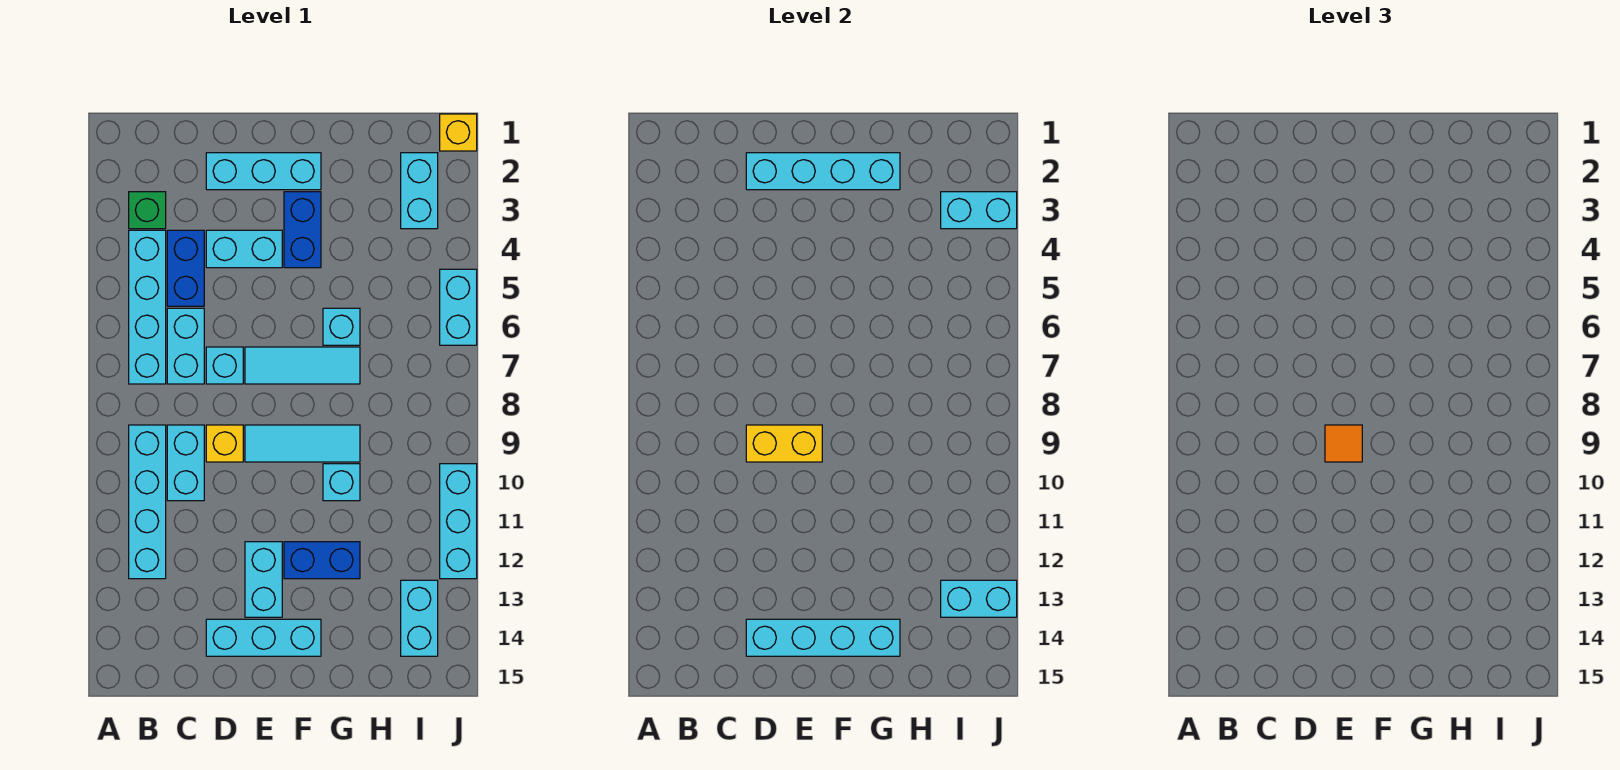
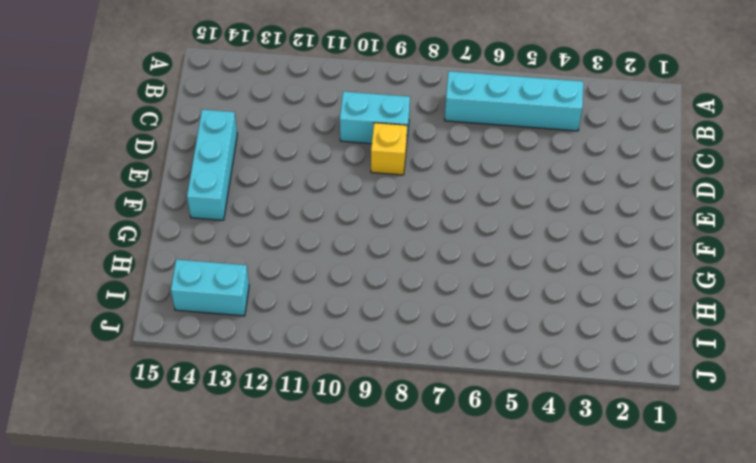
none -> green 1x1 brick [129,192,166,229]
none -> cyan 1x4 brick [129,425,166,579]
none -> blue 1x2 brick [167,230,204,306]

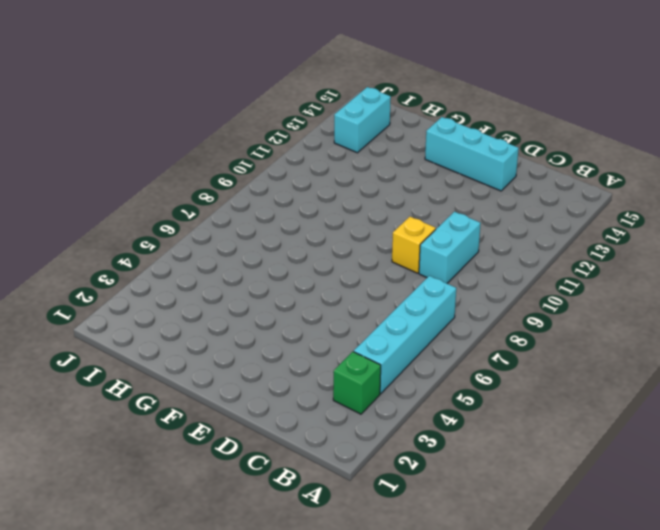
none -> cyan 1x4 brick [129,425,166,579]
none -> blue 1x2 brick [167,230,204,306]
none -> cyan 1x2 brick [167,308,204,384]

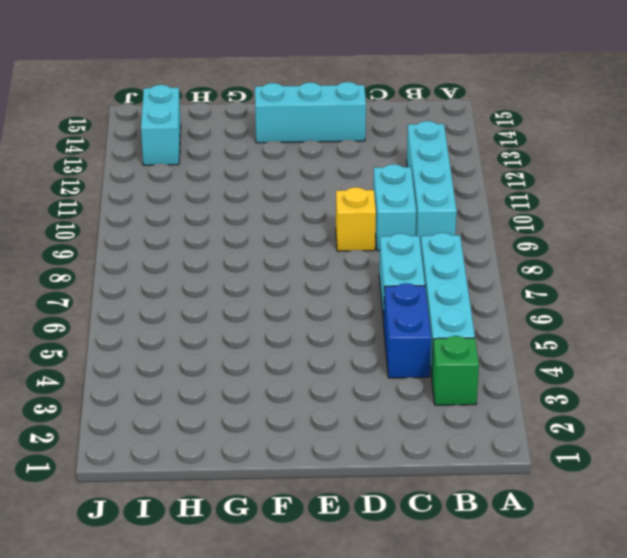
none -> cyan 1x3 brick [206,153,321,190]
none -> cyan 1x2 brick [206,230,282,268]
none -> cyan 1x1 brick [206,347,243,384]

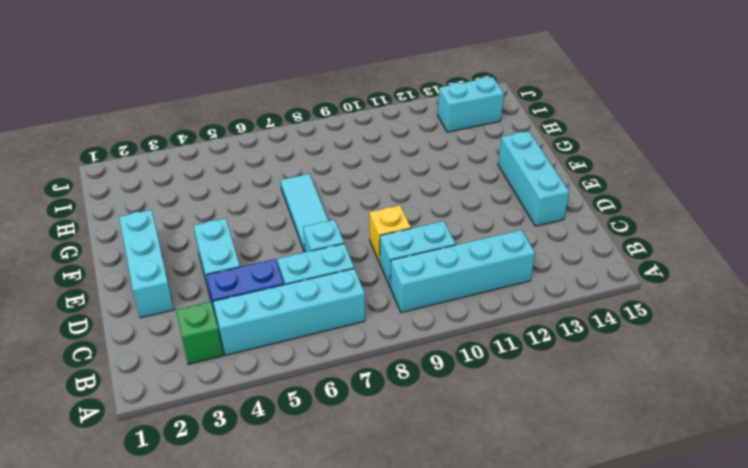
none -> cyan 1x3 tile [245,425,360,462]
none -> cyan 1x2 brick [245,542,282,617]
none -> blue 1x2 brick [284,192,321,268]

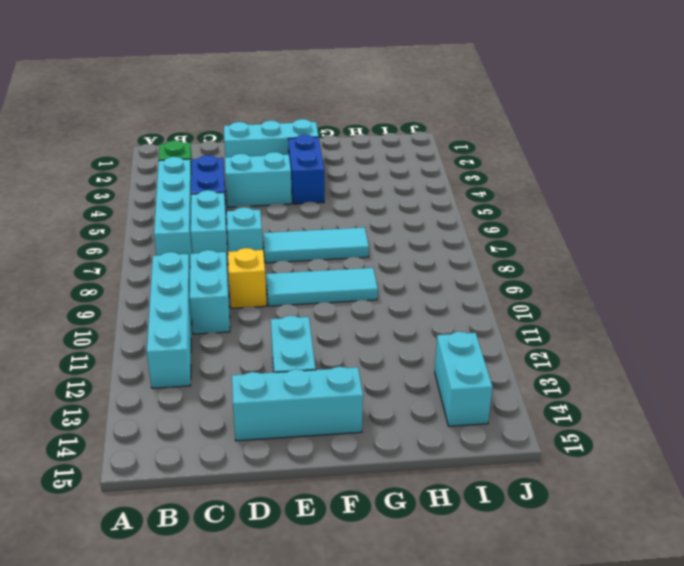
none -> blue 1x2 brick [284,542,360,579]
none -> cyan 1x1 brick [323,308,360,345]
none -> cyan 1x1 brick [323,464,360,501]

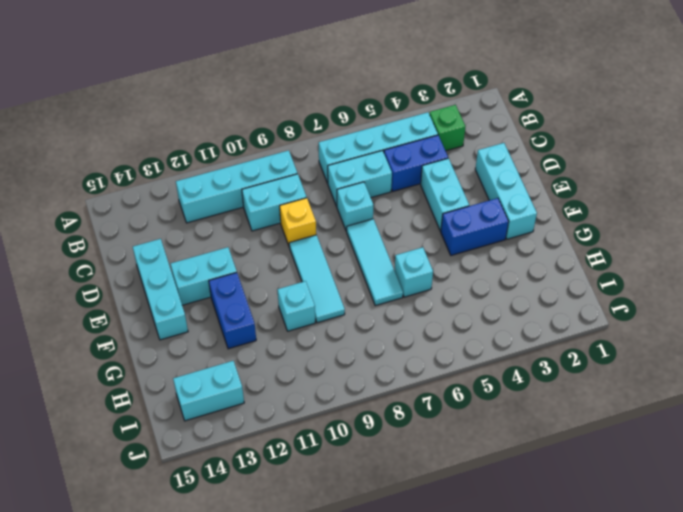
none -> cyan 1x2 brick [401,153,438,229]
none -> yellow 1x1 brick [440,114,477,151]
none -> cyan 1x2 brick [440,269,477,345]

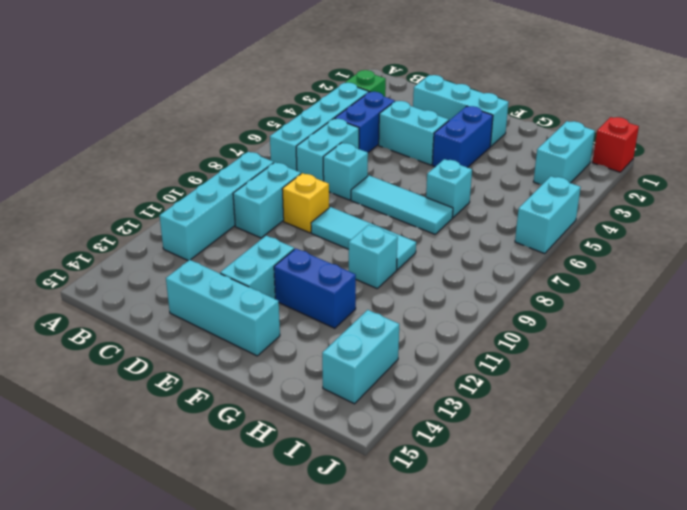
red 1x1 brick [592,117,639,172] -> yellow 1x1 brick [440,114,477,151]
none -> cyan 1x3 brick [440,464,477,579]
none -> cyan 1x4 brick [746,153,900,190]
none -> yellow 1x2 brick [746,425,822,462]

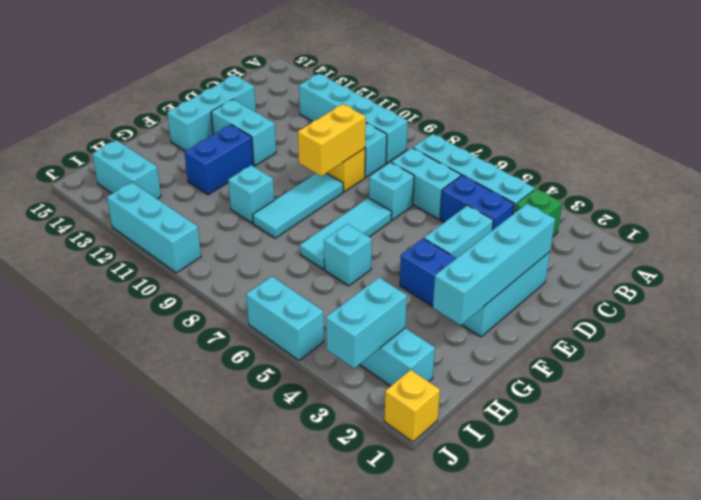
none -> cyan 1x4 brick [746,619,900,656]
none -> cyan 1x2 brick [941,580,1017,617]
none -> orange 1x1 tile [1325,425,1362,462]

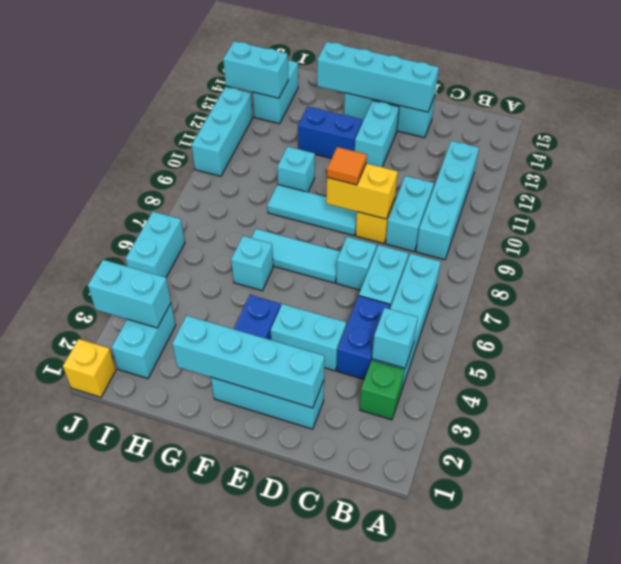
cyan 1x1 brick [372,308,418,368] -> none

